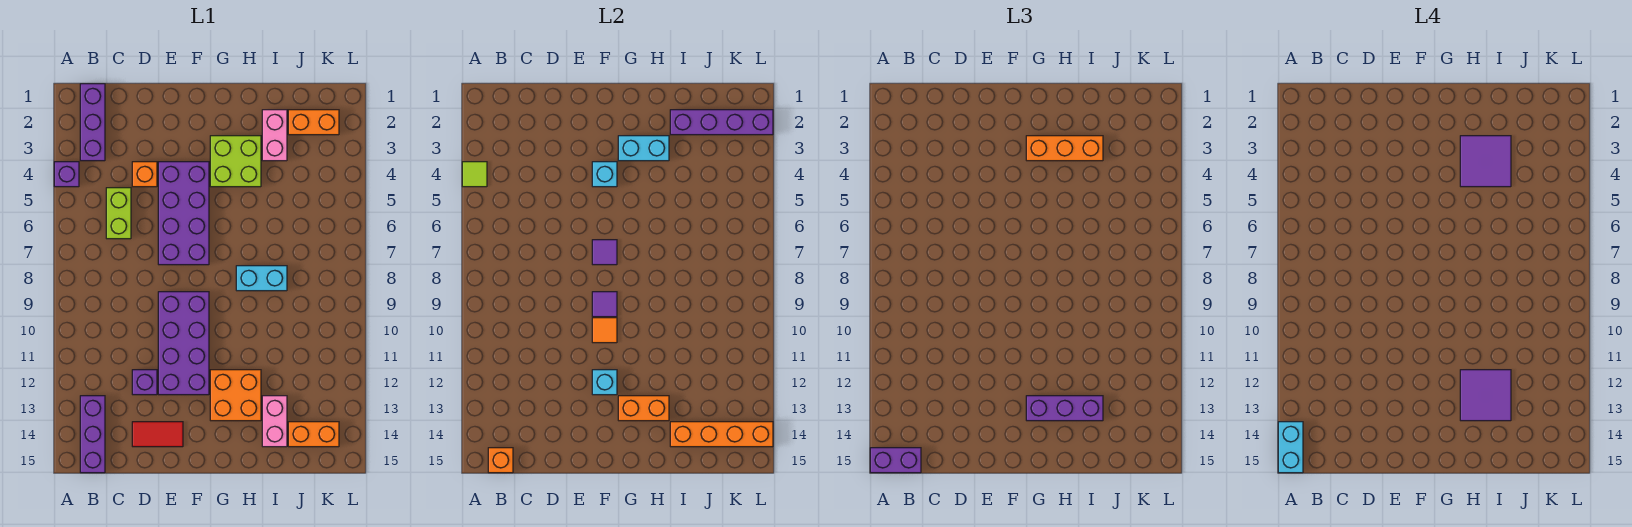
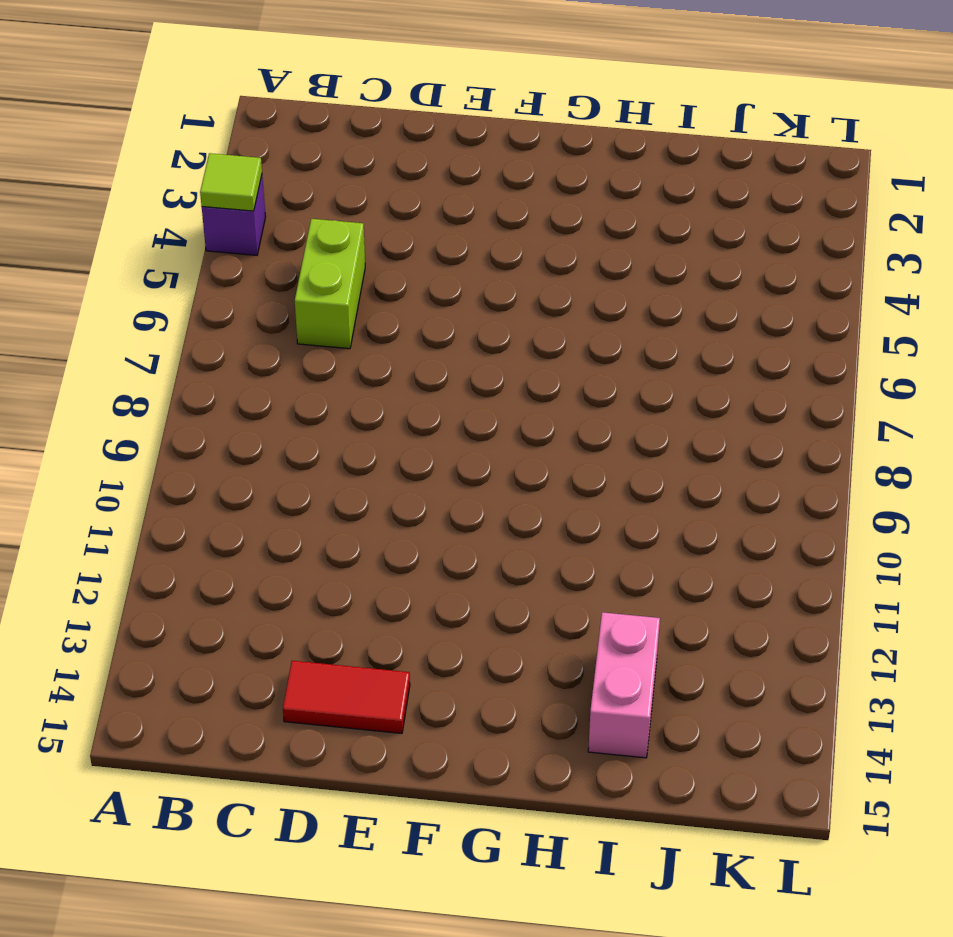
none -> purple 1x3 brick [80,84,105,161]
none -> purple 1x3 brick [80,396,105,473]
none -> orange 1x1 brick [132,162,157,187]
none -> purple 1x1 brick [132,370,157,395]

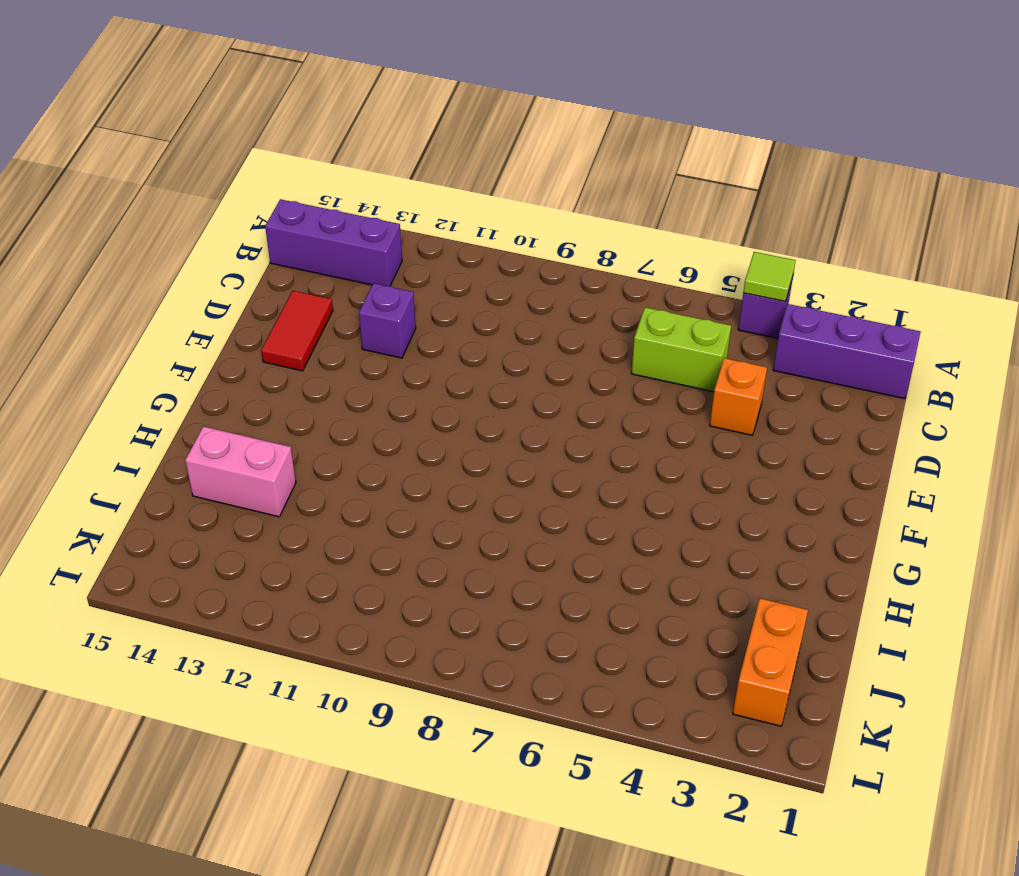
none -> purple 2x4 brick [158,162,209,265]
none -> purple 2x4 brick [158,292,209,395]
none -> lime 2x2 brick [210,136,261,187]
none -> orange 2x2 brick [210,370,261,421]

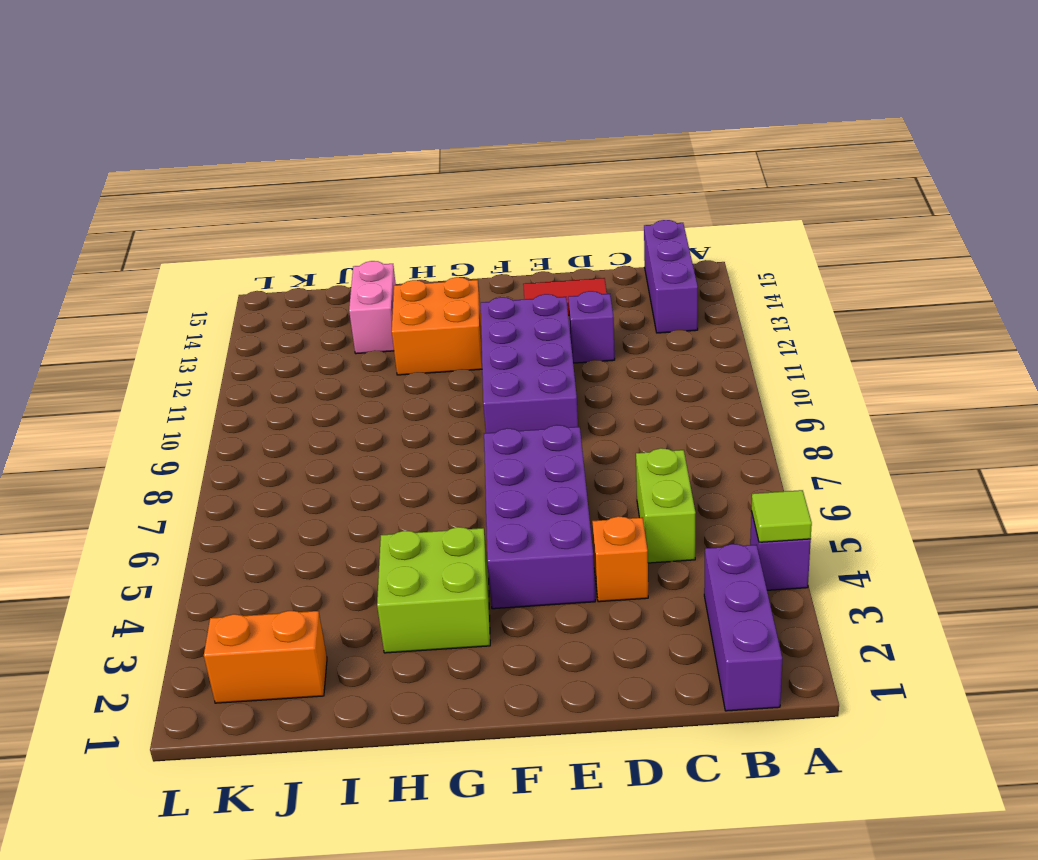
none -> cyan 1x2 brick [236,266,287,291]
none -> pink 1x2 brick [262,110,287,161]
none -> orange 1x2 brick [288,422,339,447]
none -> orange 1x1 brick [488,448,513,473]

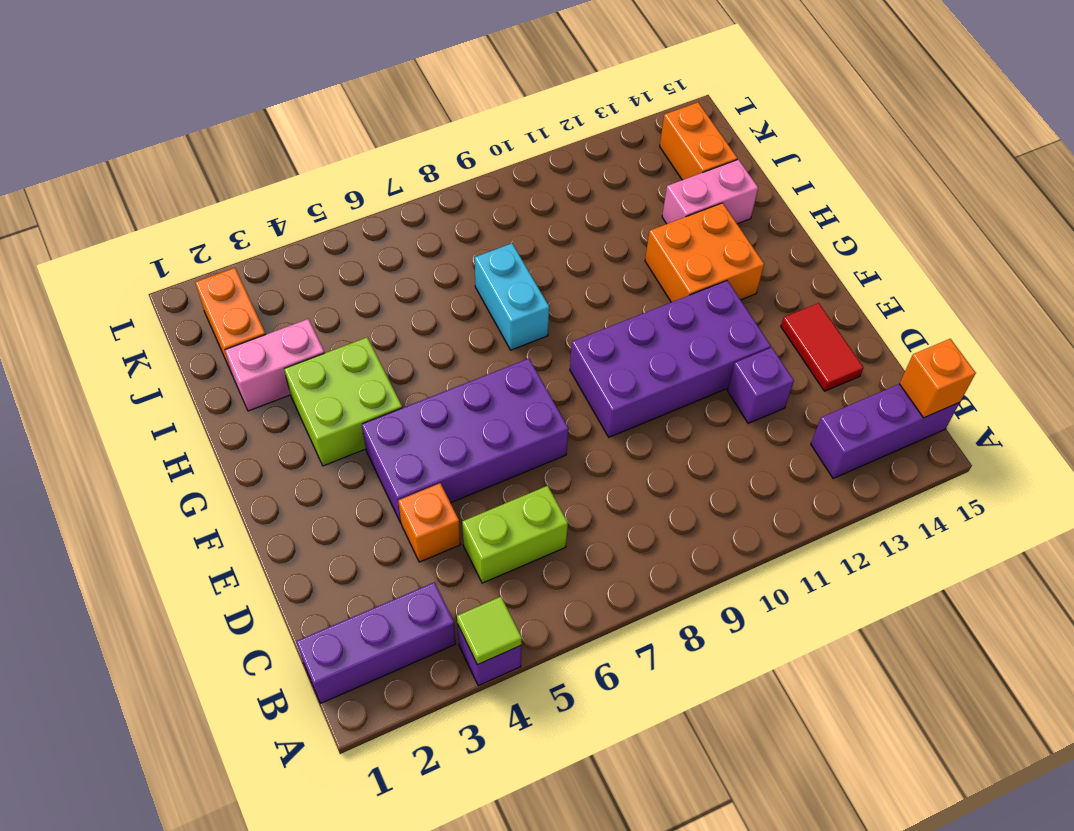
none -> cyan 1x1 brick [592,162,617,187]
none -> purple 1x1 tile [592,240,617,265]
none -> purple 1x1 tile [592,292,617,317]
none -> orange 1x1 tile [592,318,617,343]

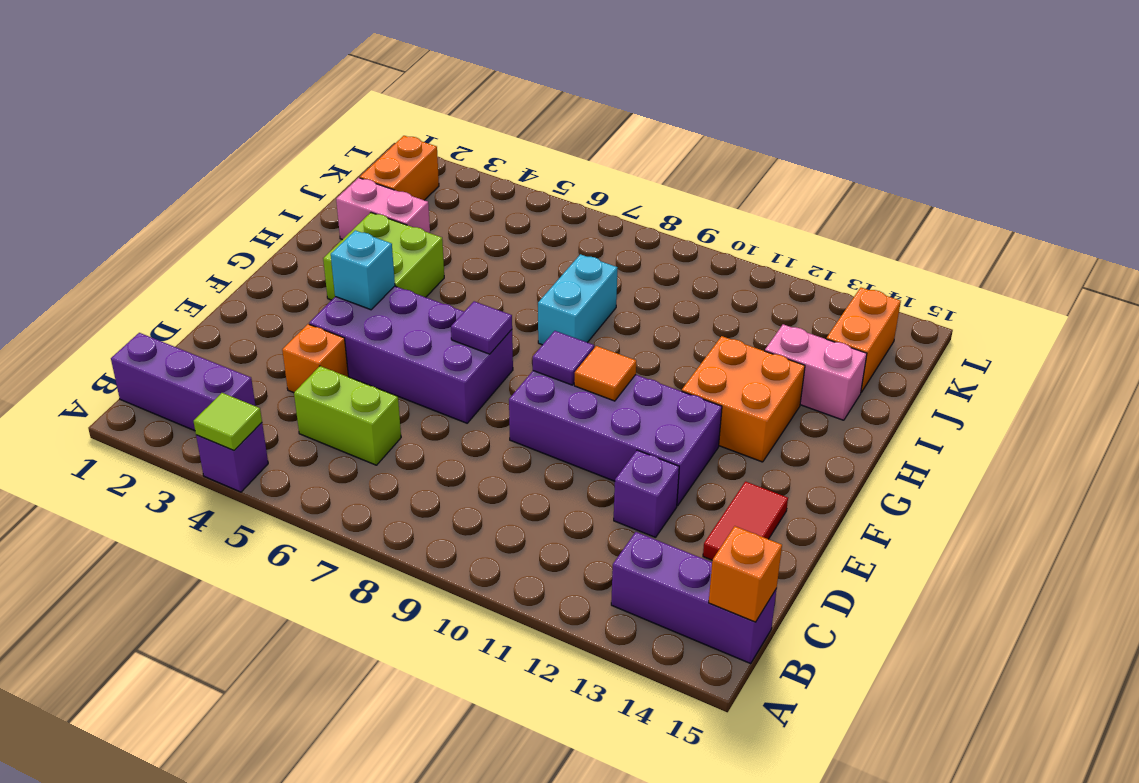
none -> cyan 1x1 brick [592,370,617,395]
none -> cyan 1x2 brick [618,136,669,161]
none -> orange 1x2 brick [618,396,669,421]
none -> purple 1x4 brick [670,110,773,135]

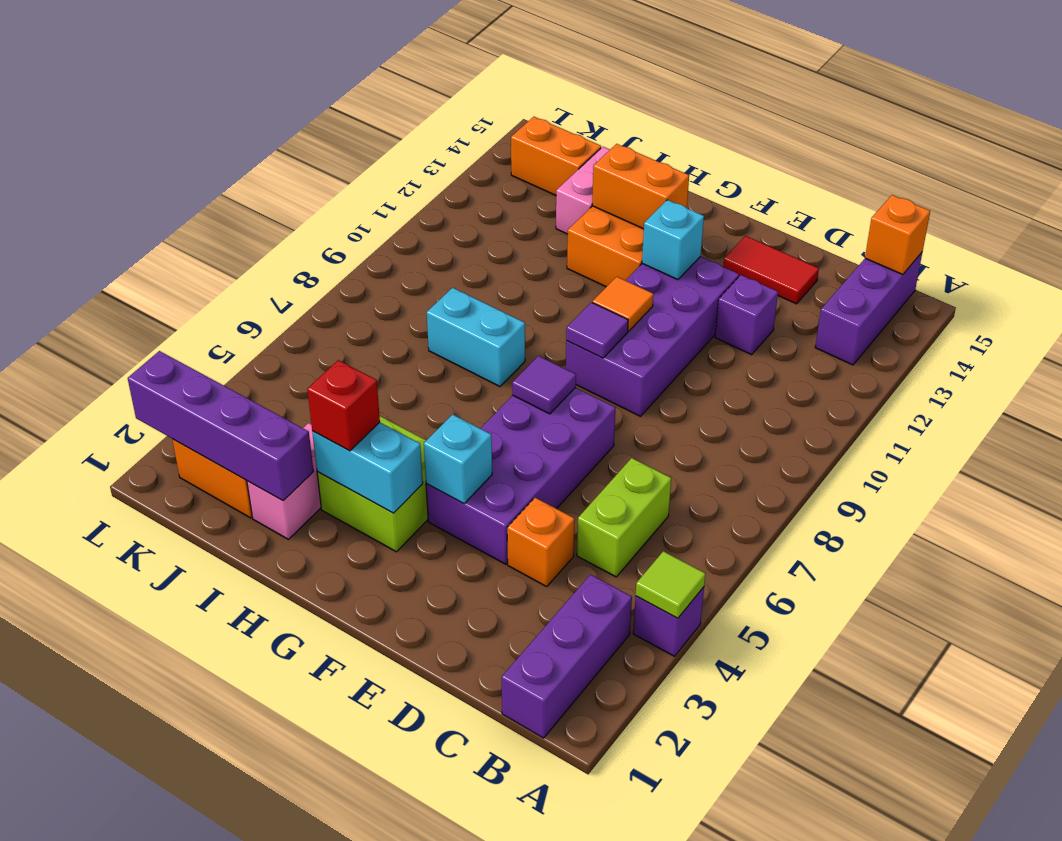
red 1x1 brick [307,360,380,451] -> orange 1x3 brick [1026,136,1103,161]
none -> orange 1x4 brick [670,422,773,447]
none -> purple 1x2 brick [870,448,921,473]
none -> purple 1x3 brick [1026,396,1103,421]
none -> cyan 1x2 brick [1278,422,1303,473]

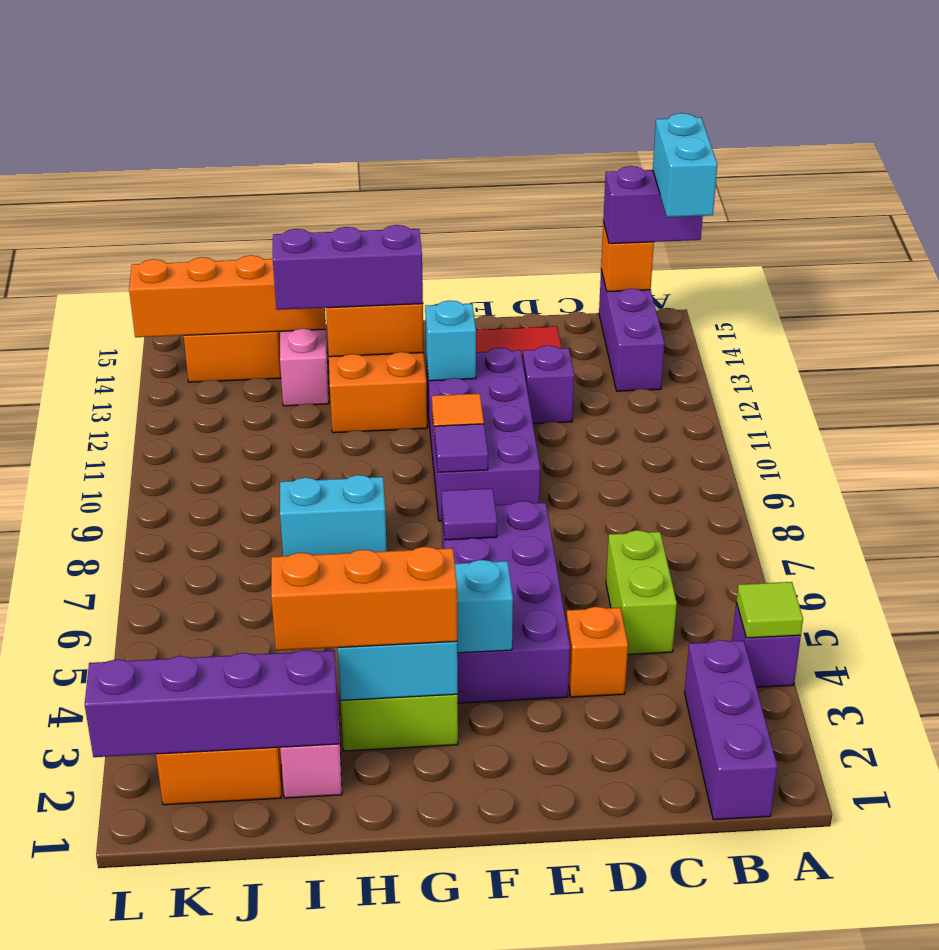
none -> purple 2x2 tile [1460,136,1511,187]
none -> purple 2x2 tile [1460,370,1511,421]

